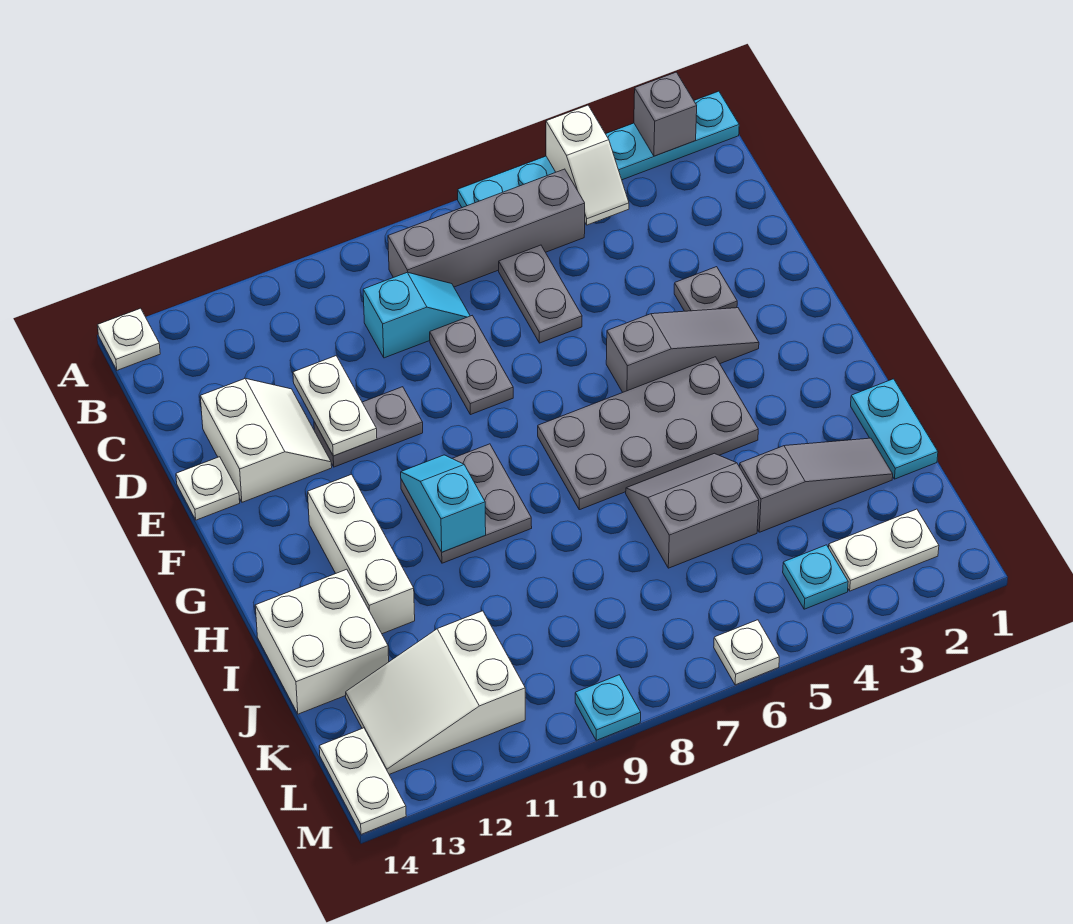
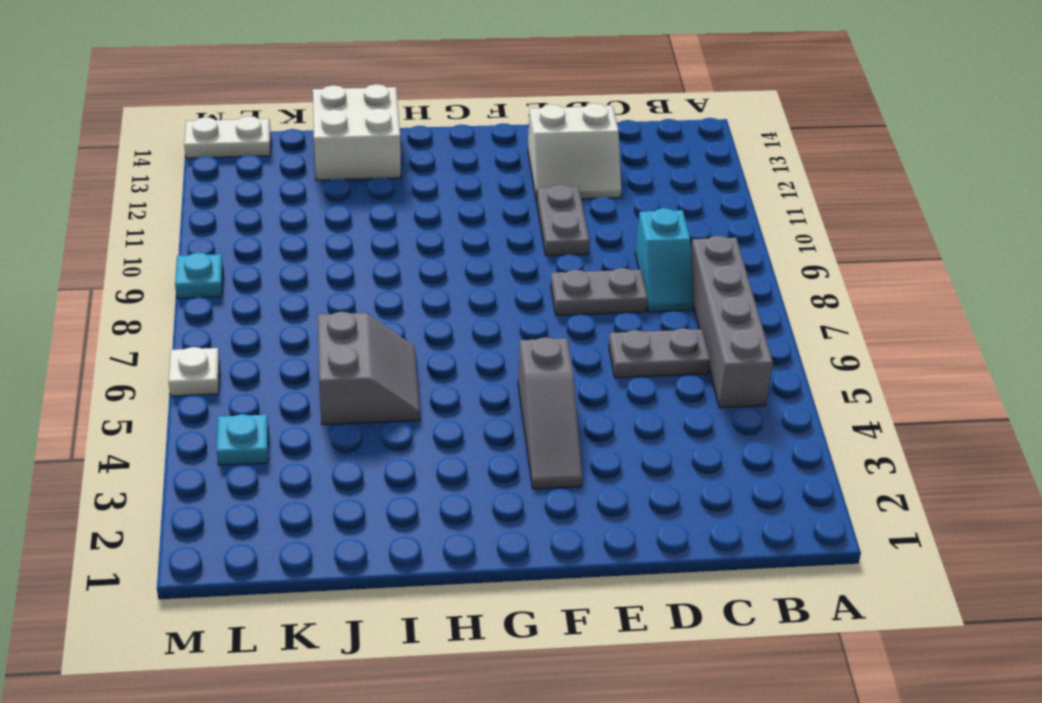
none -> cyan 1x6 plate [458,91,739,208]
none -> white 1x1 plate [97,308,160,370]
none -> grey 1x1 plate [674,267,737,311]

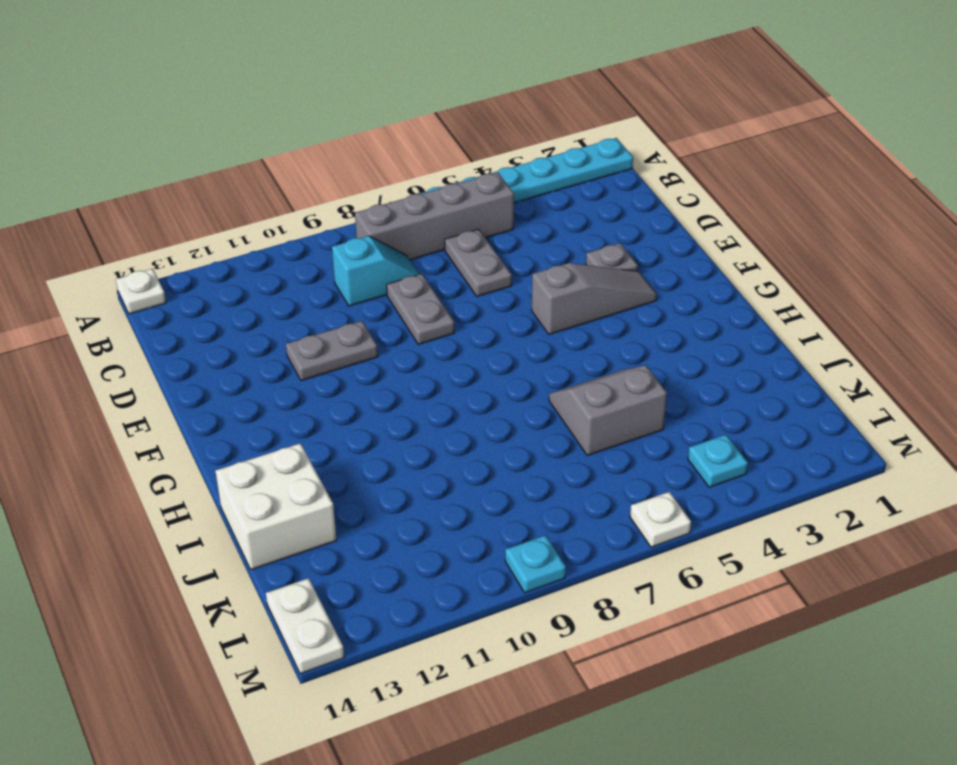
none -> white 2x2 slope [200,379,332,502]
none -> white 1x1 plate [176,457,240,520]
none -> grey 2x4 plate [538,357,758,510]

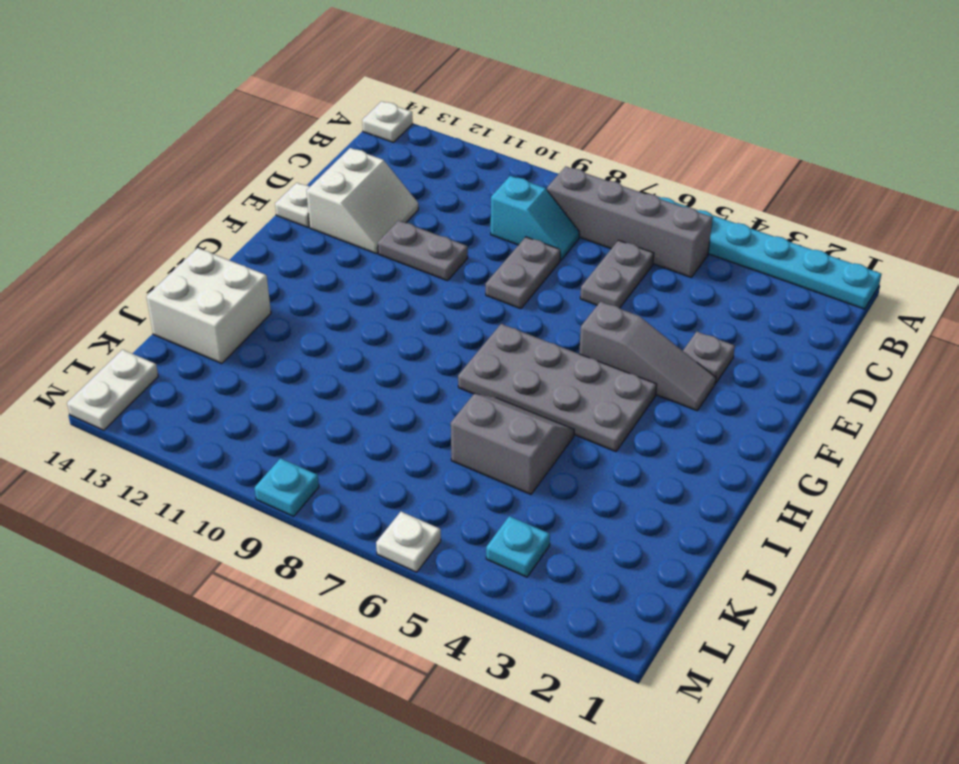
none -> grey 2x2 plate [401,444,532,563]
none -> white 1x3 brick [308,474,415,634]
none -> cyan 1x2 plate [851,379,938,479]

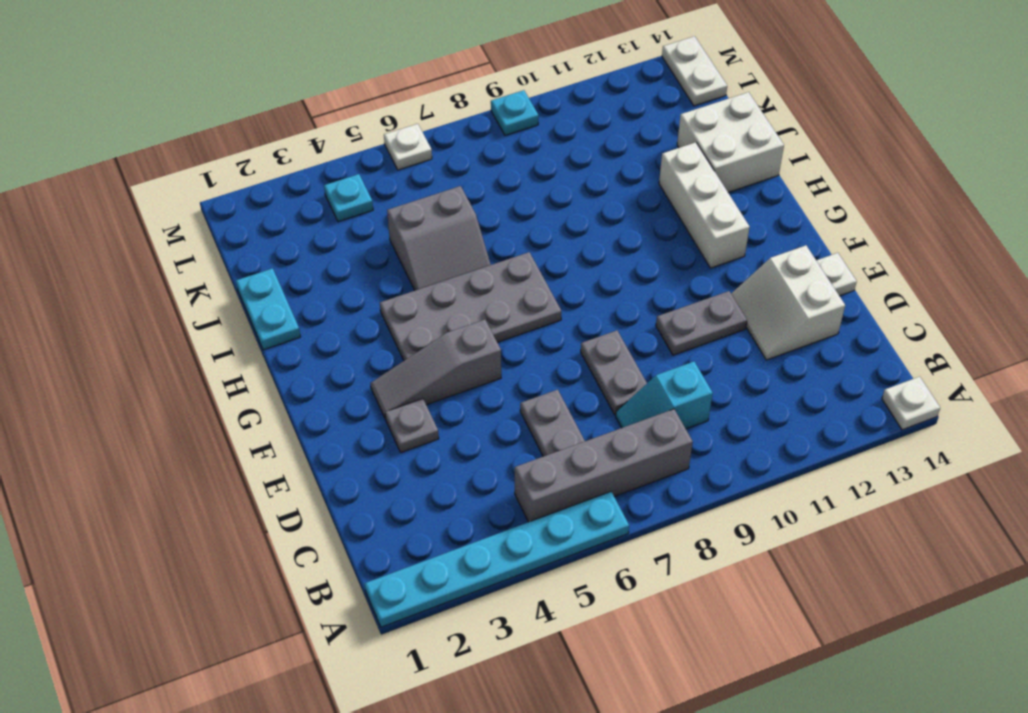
none -> grey 2x2 plate [401,444,532,563]
none -> grey 1x3 slope [740,438,893,532]
none -> white 2x3 slope [346,611,525,774]

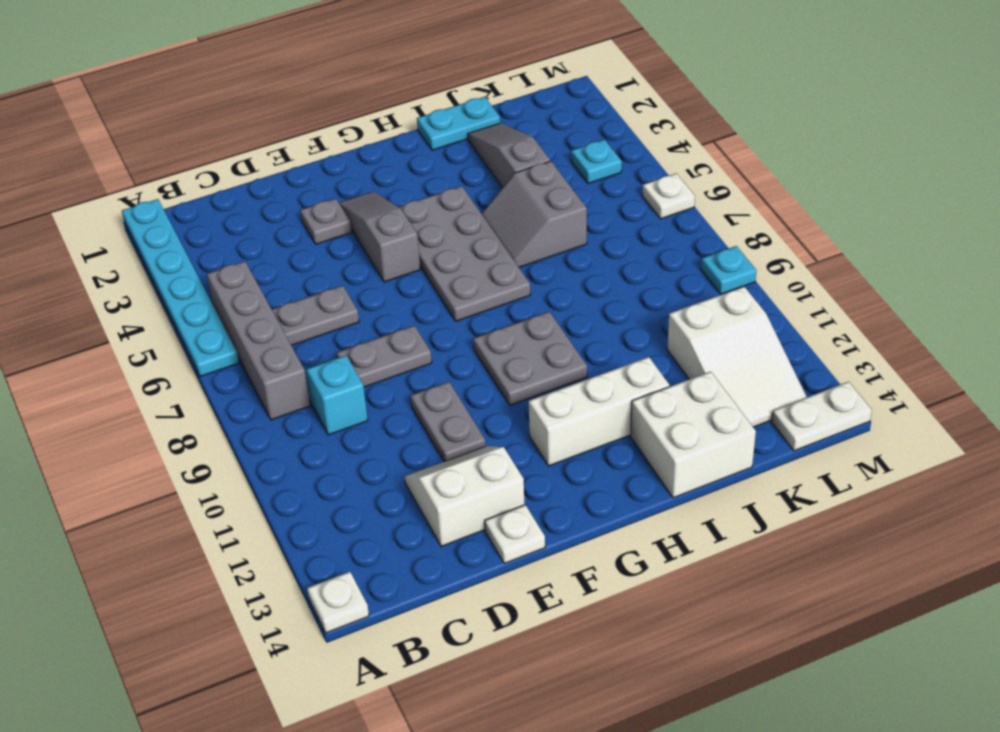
none -> white 1x2 plate [829,509,939,591]
none -> grey 1x1 brick [634,72,697,156]
none -> white 1x2 slope [546,105,629,225]

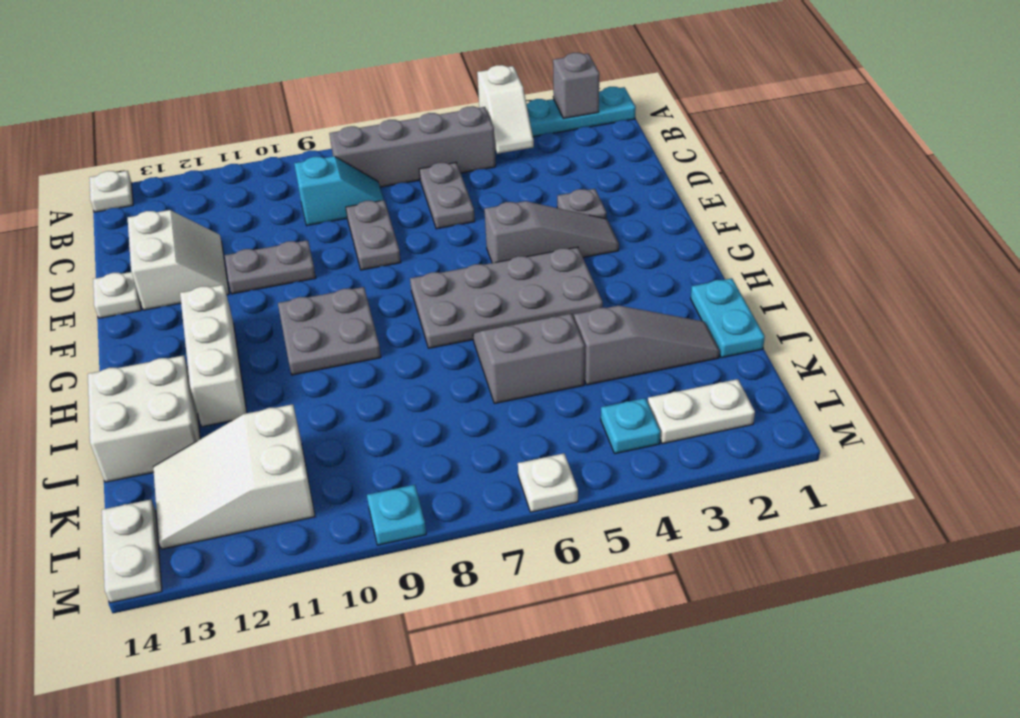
none -> white 1x2 plate [293,356,377,456]
none -> cyan 1x2 slope [401,455,486,552]

